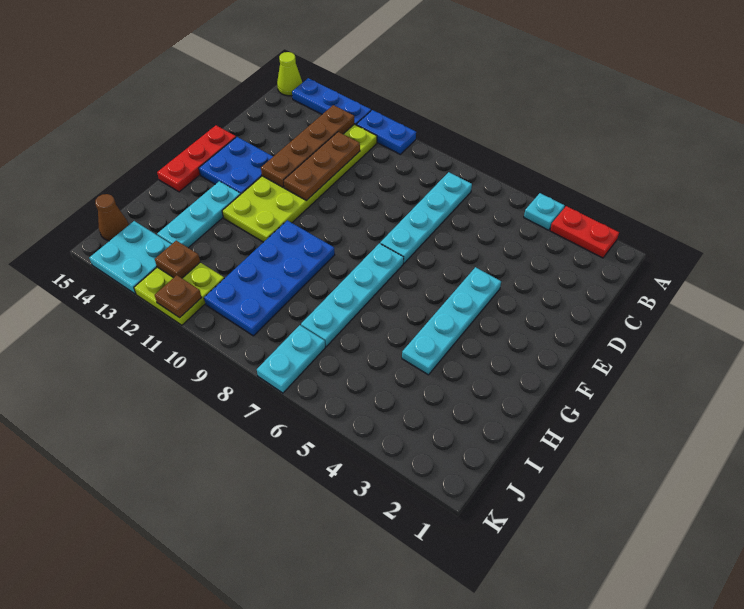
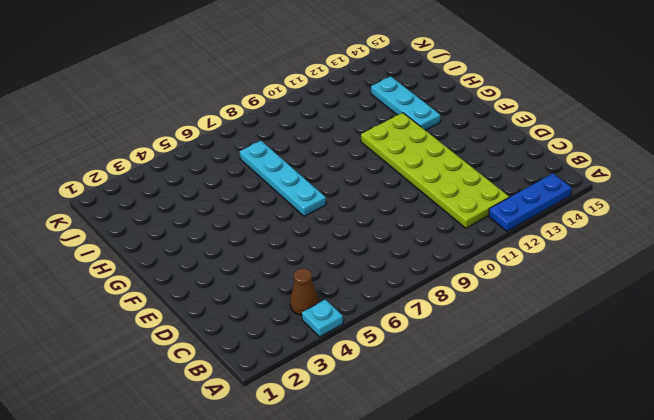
brown 1x1 cone [290,269,319,315] -> brown 1x1 cone moved to [95,194,129,241]
none -> red 1x2 plate [550,206,619,258]
none -> blue 1x2 plate [356,110,416,154]
none -> lime 1x1 cone [277,52,302,96]

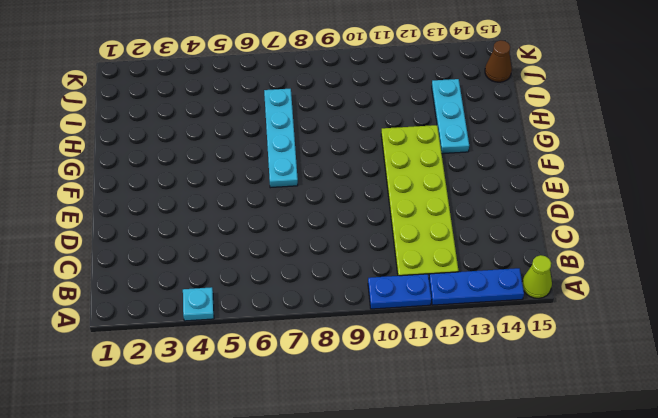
none -> red 1x2 plate [550,206,619,258]
none -> cyan 1x4 plate [380,172,472,263]
none -> cyan 1x4 plate [402,267,501,375]

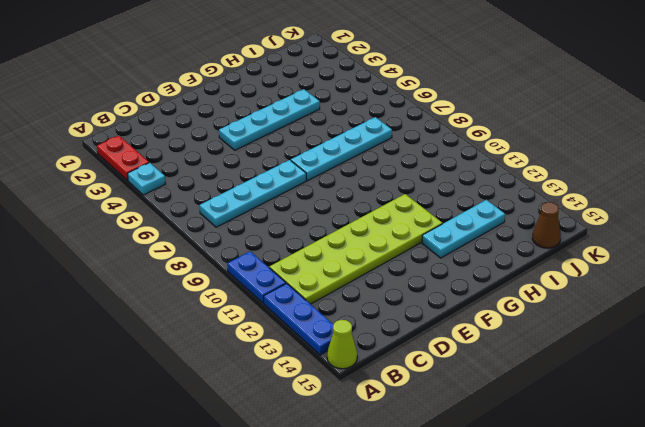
none -> blue 2x2 plate [199,137,273,194]
none -> red 1x3 plate [157,125,236,192]
none -> blue 2x4 plate [204,220,335,336]

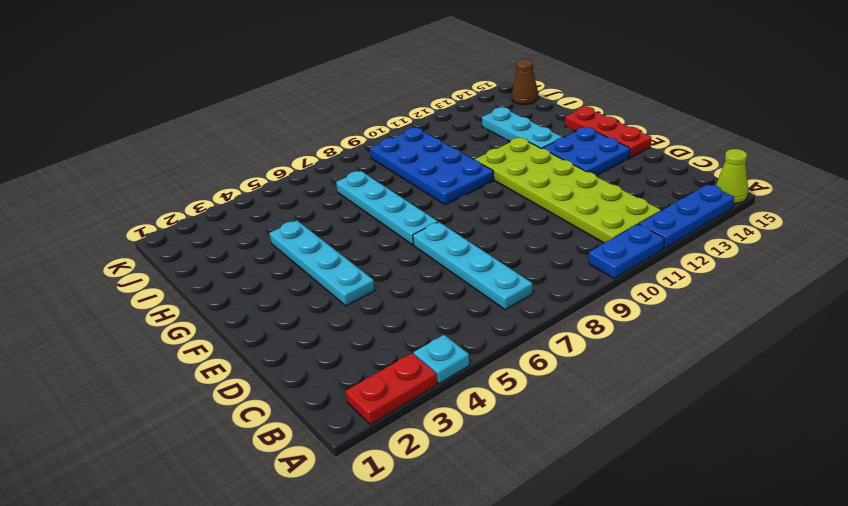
none -> cyan 1x2 plate [257,325,325,393]
none -> lime 2x2 plate [134,262,224,325]
none -> cyan 2x2 plate [89,221,171,294]

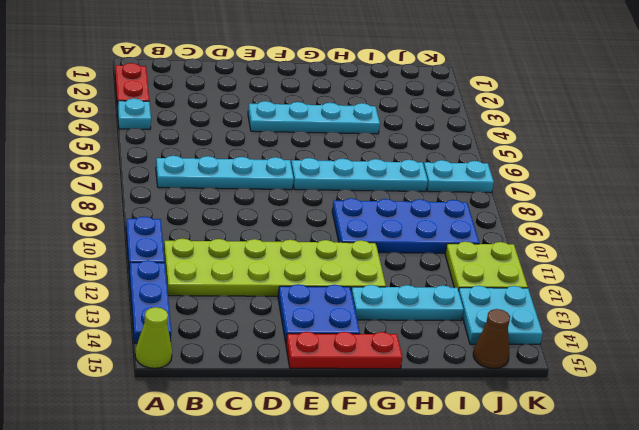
none -> brown 1x4 plate [261,105,354,187]
none -> brown 1x3 plate [284,132,360,201]
none -> brown 1x1 plate [155,241,200,278]

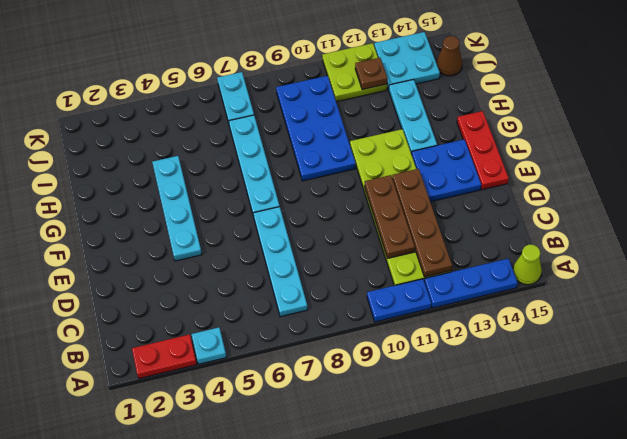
none -> brown 1x1 plate [155,275,202,318]

